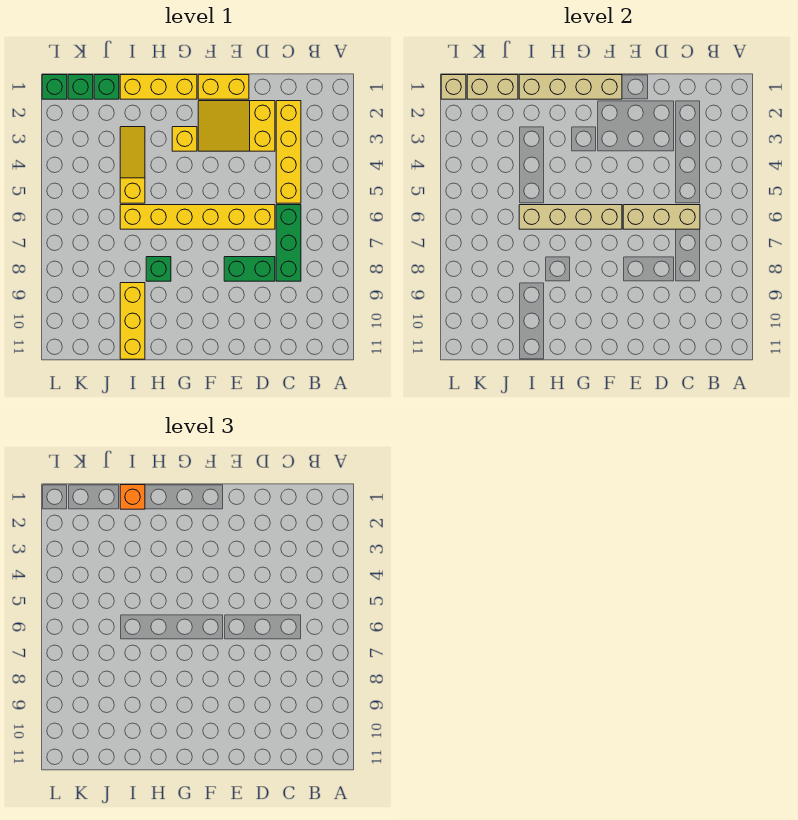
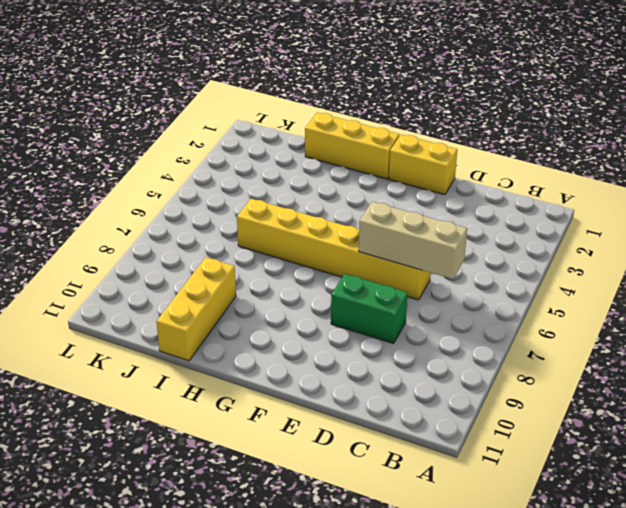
none -> yellow 1x4 brick [276,101,301,203]
none -> green 1x3 brick [276,205,301,281]
none -> yellow 2x3 slope [198,101,275,151]

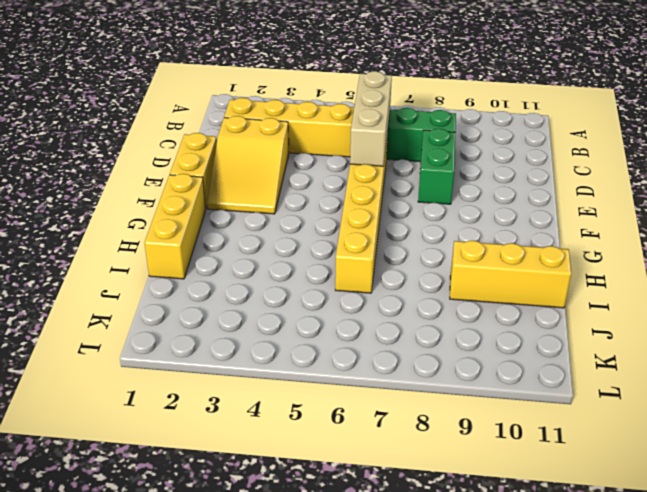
none -> yellow 1x1 brick [172,127,197,151]
none -> green 1x1 brick [146,257,171,281]
none -> yellow 1x3 slope [120,127,145,203]

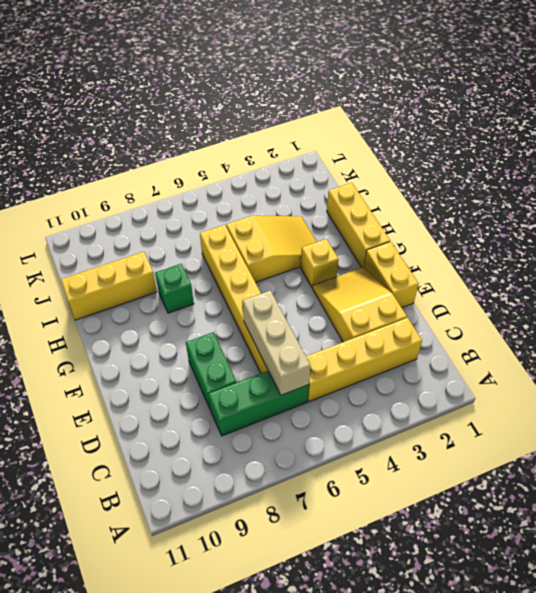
yellow 2x3 slope [226,216,316,282] -> yellow 1x3 slope [120,127,145,203]
none -> green 1x1 brick [94,75,119,99]
none -> green 1x1 brick [68,75,93,99]
none -> green 1x1 brick [42,75,67,99]

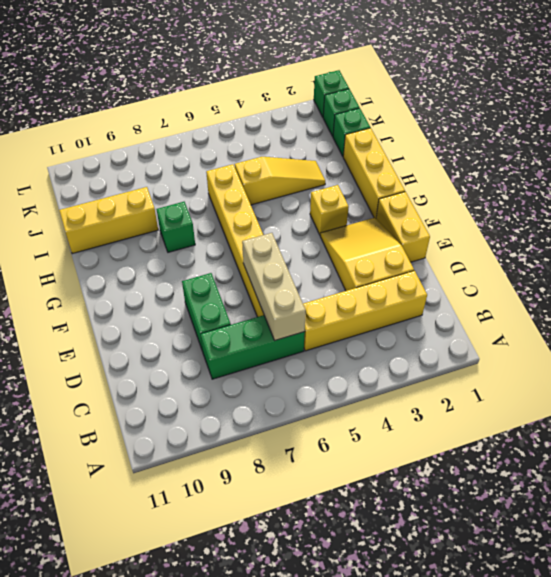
none -> tan 1x4 brick [519,75,622,99]
none -> tan 1x4 brick [519,205,622,229]
none -> tan 1x2 brick [467,75,518,99]

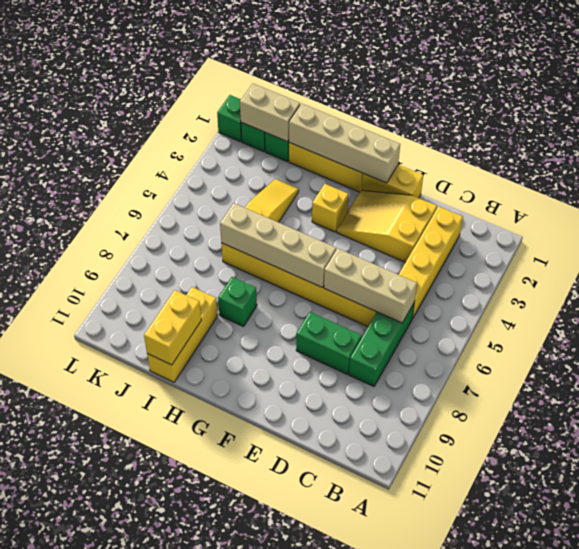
yellow 1x2 brick [144,290,201,365] -> none
none -> tan 1x1 brick [441,75,466,99]
none -> orange 1x1 brick [120,485,145,509]

